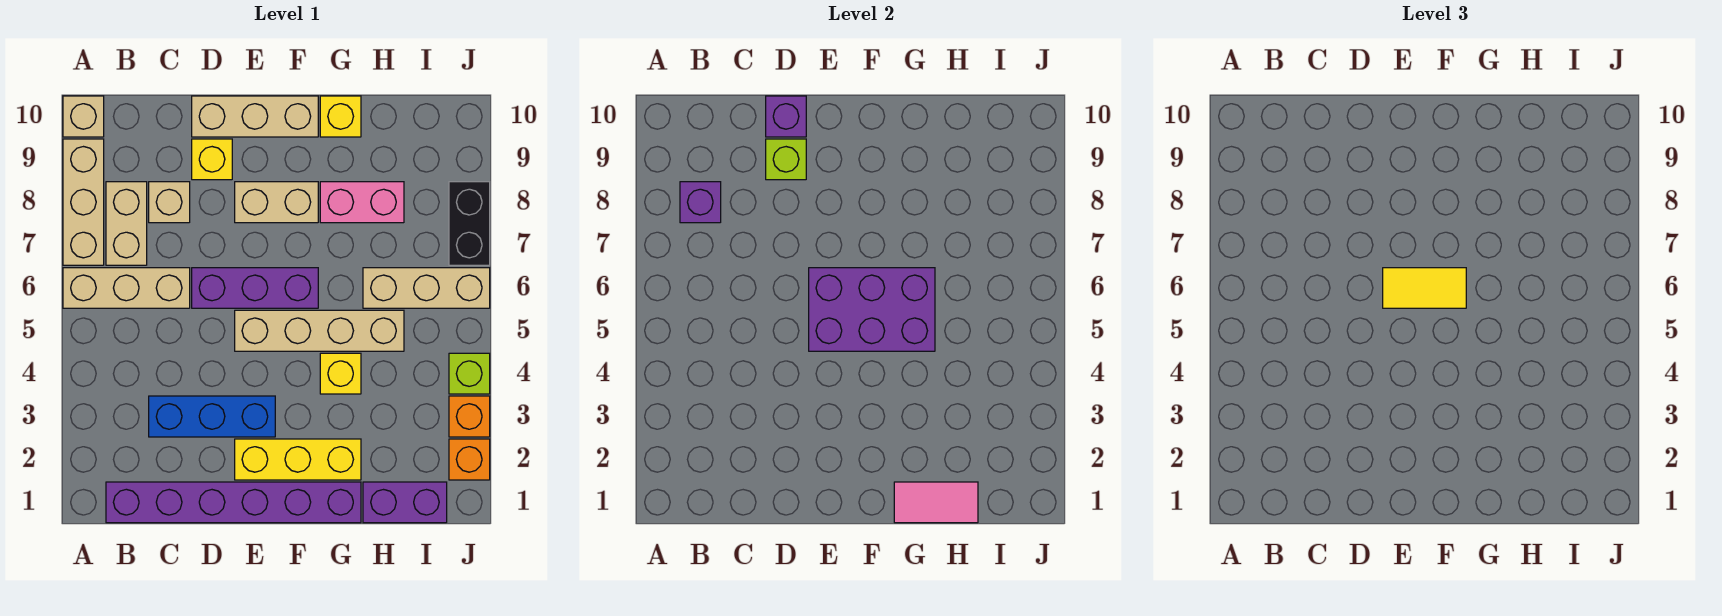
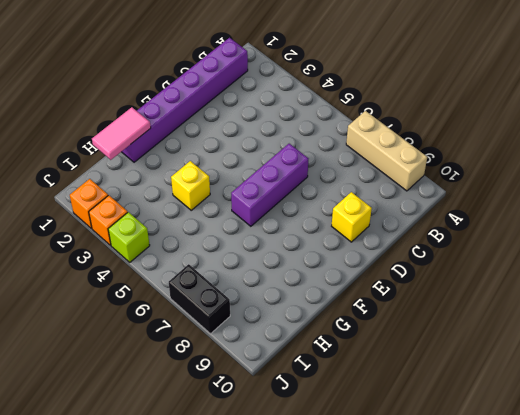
none -> tan 1x3 brick [63,268,190,308]
none -> tan 1x1 brick [63,96,104,137]
none -> tan 1x2 brick [106,182,147,265]

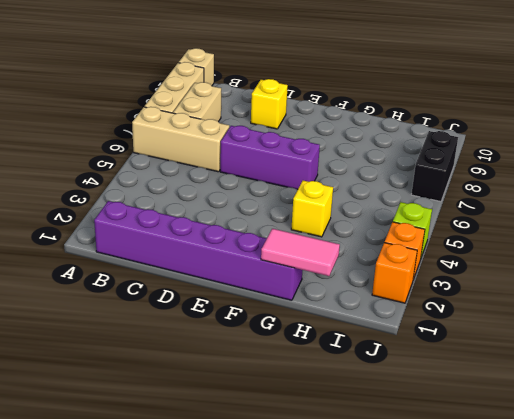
none -> blue 1x3 brick [149,396,275,437]
none -> tan 1x1 brick [149,182,190,223]
none -> tan 1x3 brick [192,96,318,137]

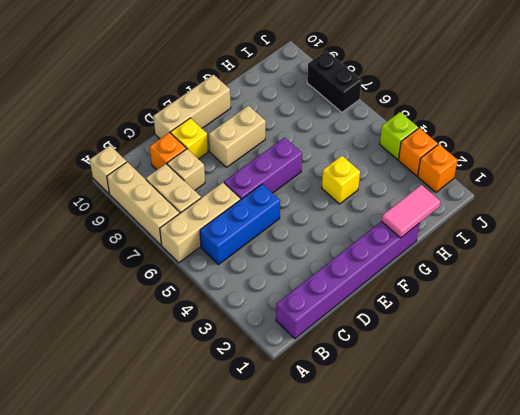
blue 1x3 brick [200,184,280,265] -> blue 1x3 brick moved to [149,396,275,437]
orange 1x1 brick [150,133,186,170] -> none
none -> yellow 1x3 brick [235,439,361,480]
none -> tan 1x4 brick [235,310,404,351]
none -> pink 1x2 brick [320,182,404,223]

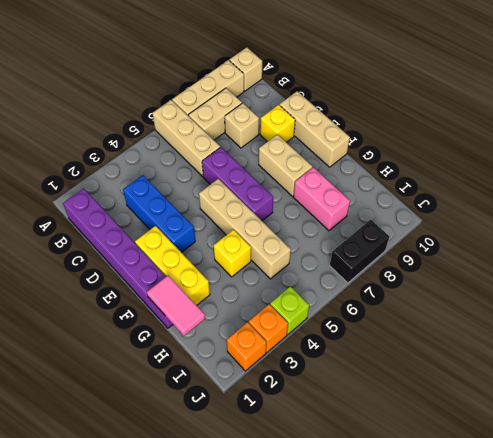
none -> yellow 1x1 brick [320,96,361,137]
none -> purple 1x2 brick [363,482,447,523]
none -> tan 1x3 brick [363,268,490,308]

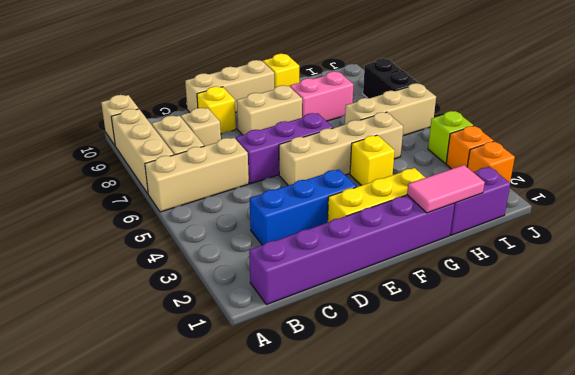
none -> purple 1x1 brick [680,182,721,223]
none -> lime 1x1 brick [766,139,806,180]
none -> purple 1x1 brick [766,96,806,137]

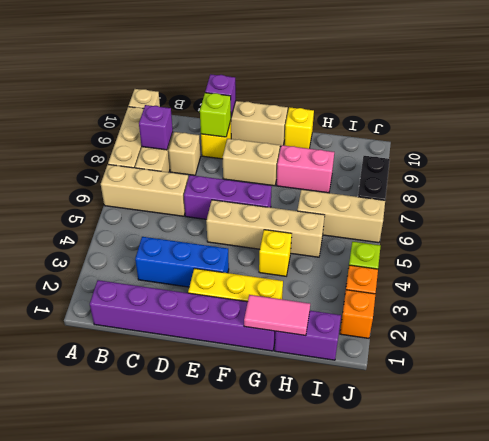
none -> purple 2x3 brick [809,268,935,351]
none -> yellow 1x2 tile [1383,268,1466,308]

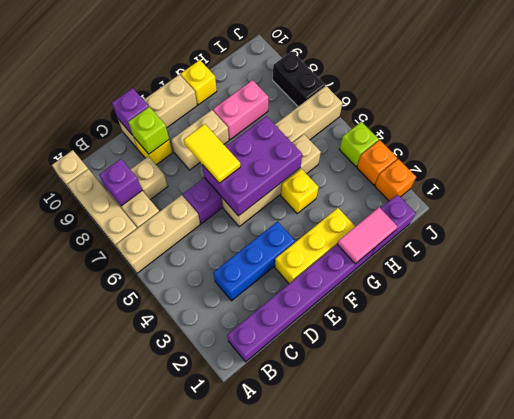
yellow 1x2 tile [184,124,240,183] -> yellow 1x2 tile turned to [1383,268,1466,308]

